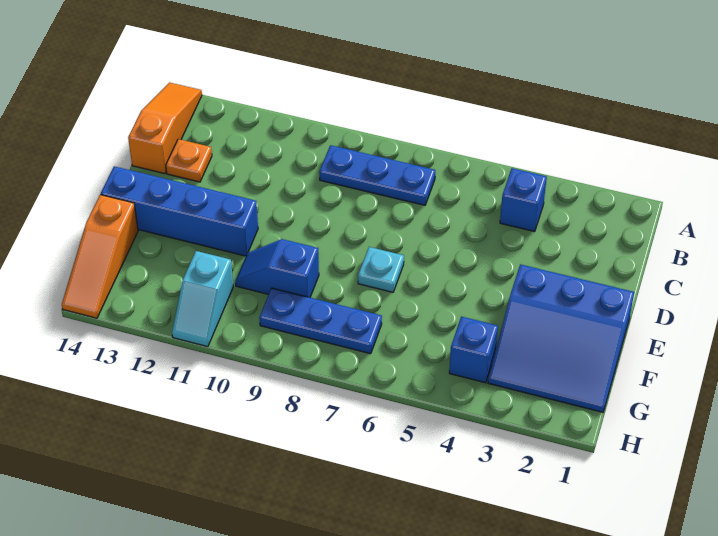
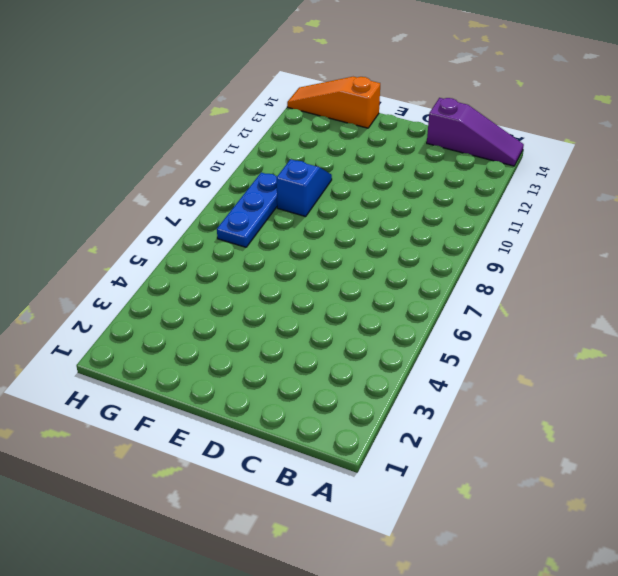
purple 1x3 slope [427,98,524,166] -> orange 1x3 slope [128,82,202,174]
none -> blue 1x1 brick [500,168,547,232]
none -> blue 1x3 plate [319,145,435,205]
none -> orange 1x1 plate [166,139,212,182]

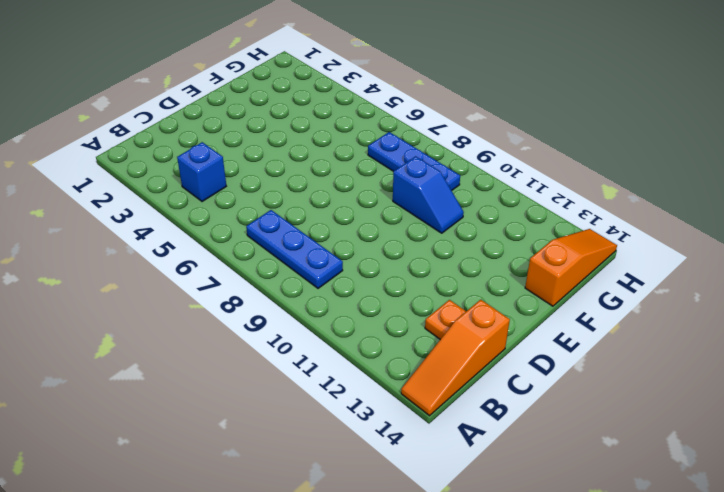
none -> blue 3x3 slope [488,264,634,412]
none -> cyan 1x1 plate [358,247,404,292]
none -> blue 1x4 brick [101,166,258,256]

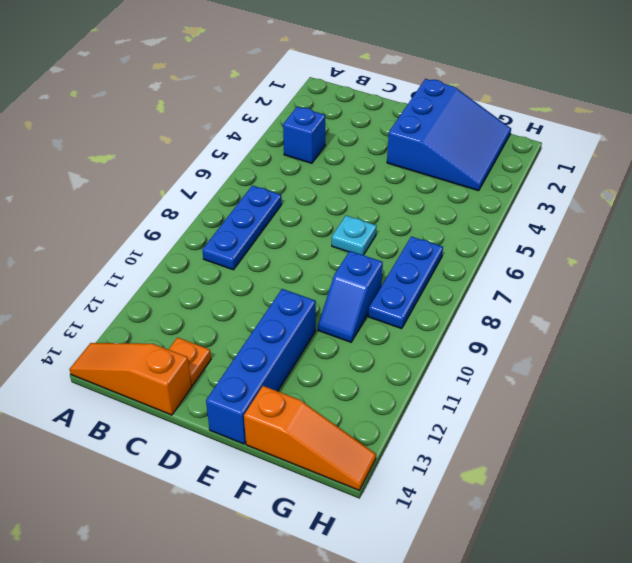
none -> blue 1x1 brick [449,317,498,383]
none -> cyan 1x2 slope [172,251,233,347]

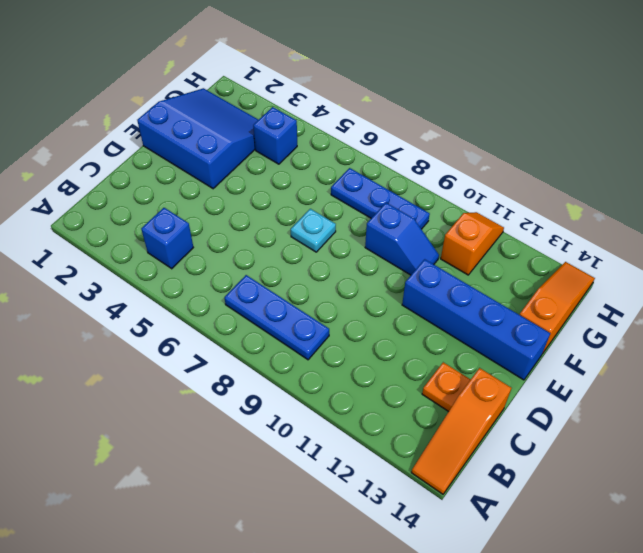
orange 1x2 slope [441,212,504,275] -> cyan 1x2 slope [172,251,233,347]

